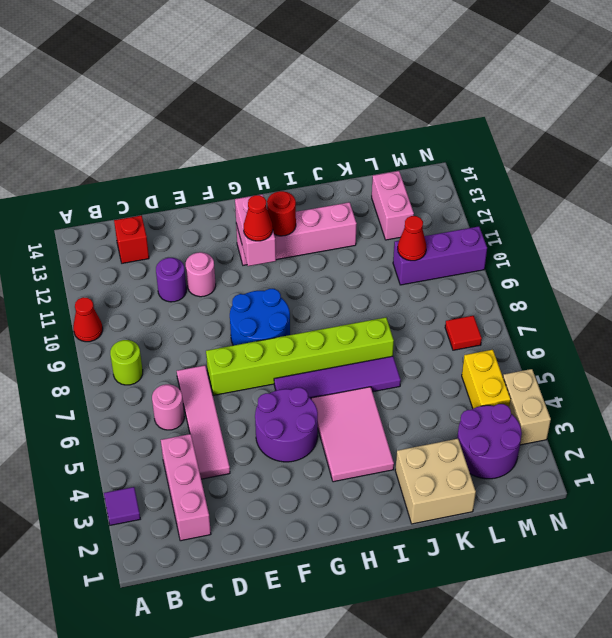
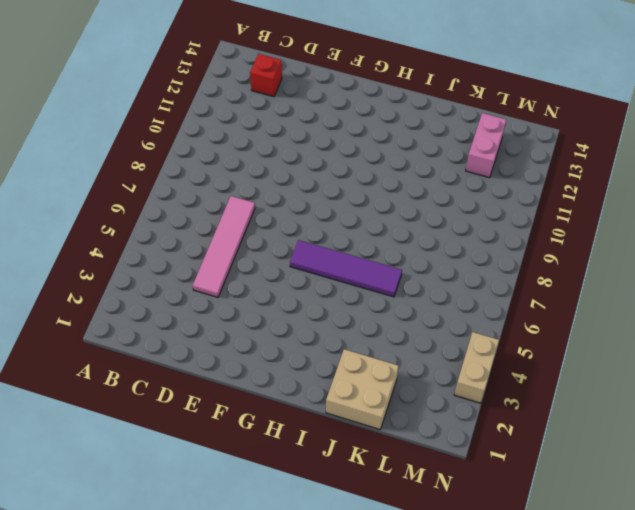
none -> purple 1x1 tile [104,487,140,525]
none -> red 1x1 cone [73,297,103,342]
none -> lime 1x1 round brick [110,340,143,385]

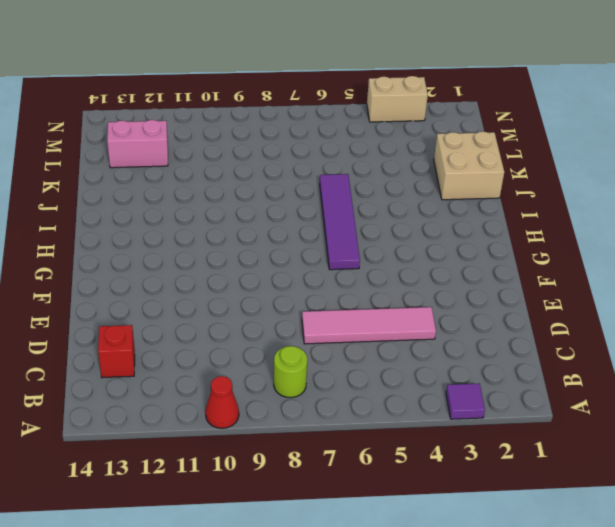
none -> pink 1x3 brick [161,434,211,541]
none -> pink 1x1 round brick [152,384,184,430]
none -> purple 1x1 round brick [156,258,186,302]

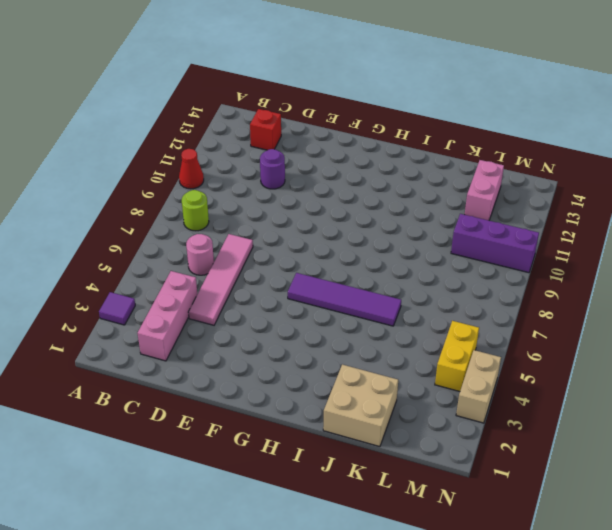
none -> lime 1x6 brick [206,317,394,395]
none -> pink 1x1 round brick [186,252,216,297]
none -> purple 2x2 round brick [255,388,318,462]

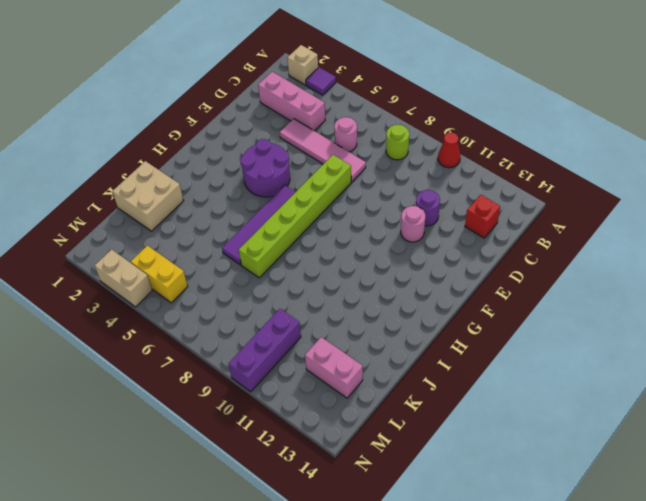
tan 1x1 brick [287,45,318,85] -> none
none -> blue 2x2 round brick [230,289,290,345]
none -> pink 1x4 brick [236,202,357,265]
none -> pink 2x3 tile [311,387,394,482]

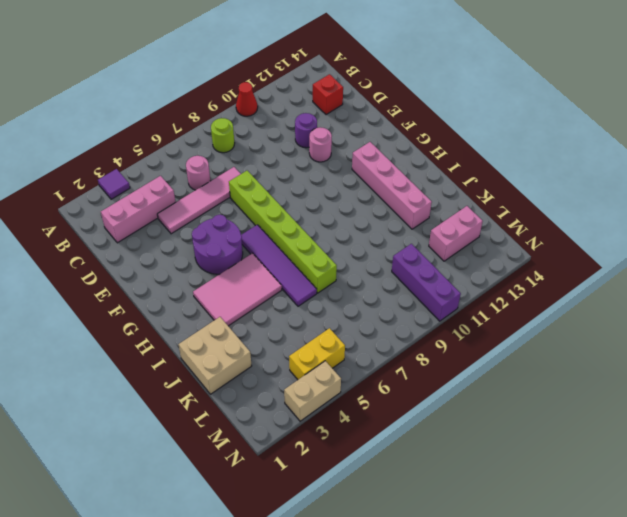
none -> blue 2x2 round brick [230,289,290,345]
none -> purple 2x2 round brick [457,404,522,479]
none -> red 1x1 tile [445,316,482,350]

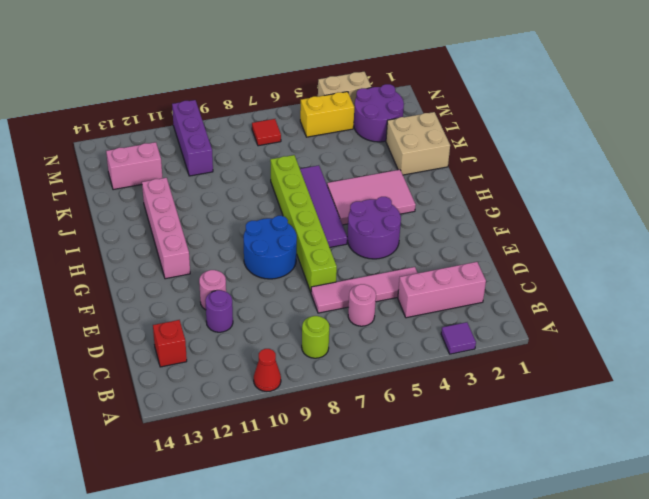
none -> pink 1x2 brick [235,194,276,266]
none -> red 1x1 round brick [267,191,296,236]
none -> red 1x1 cone [398,216,426,261]

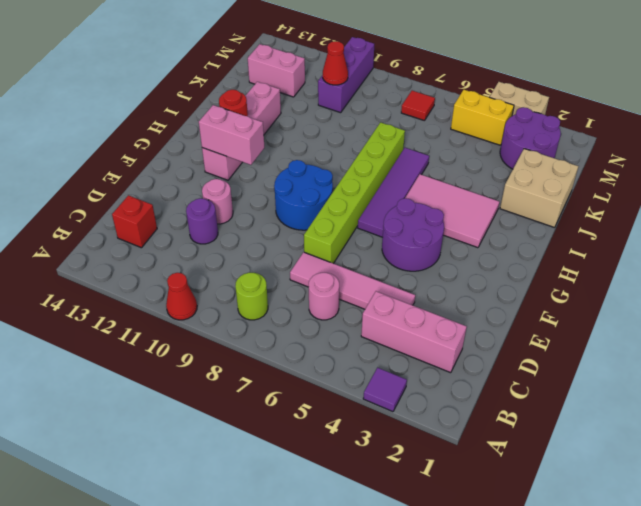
none -> red 1x1 cone [244,195,273,241]

